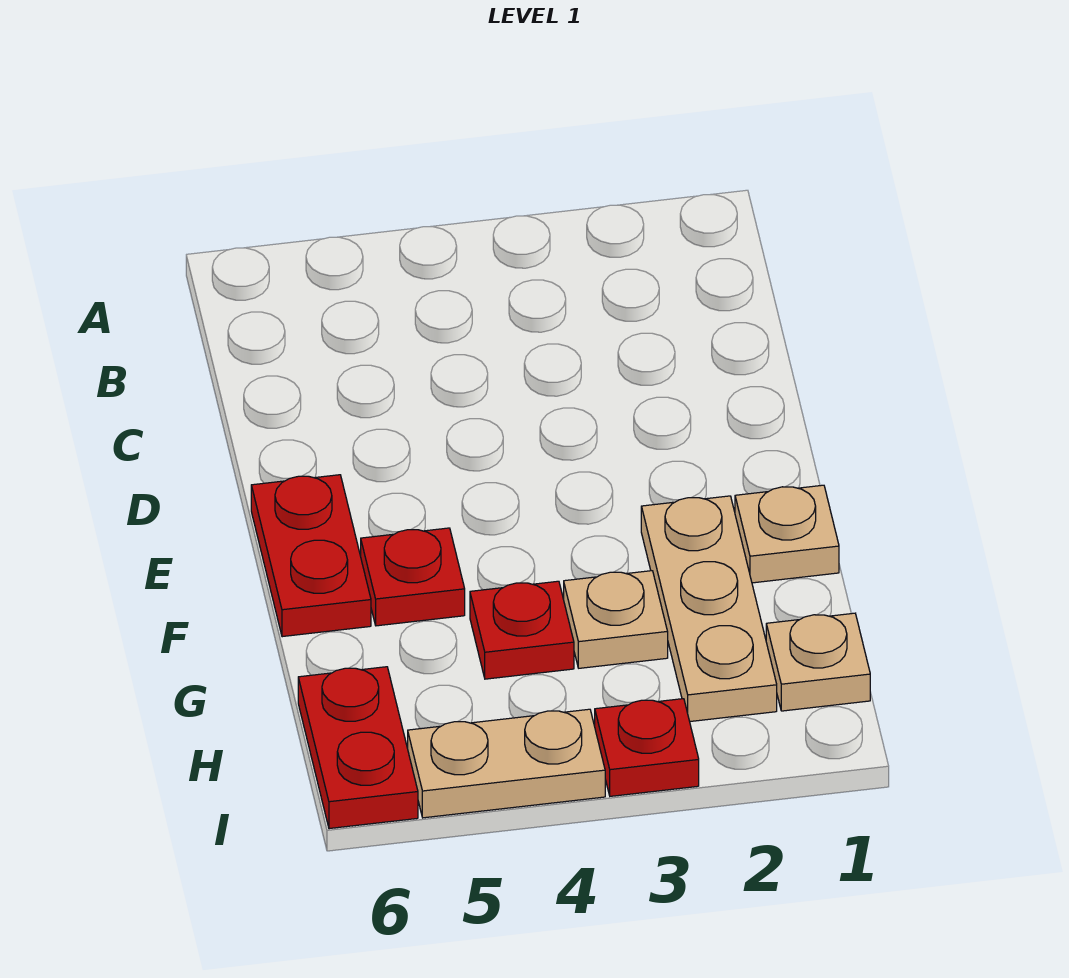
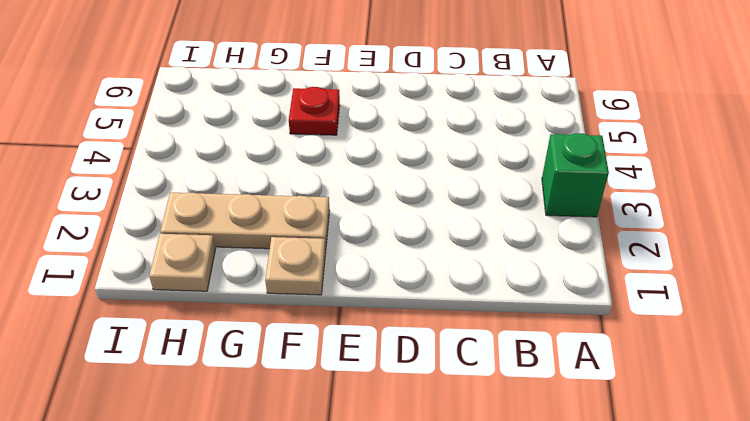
green 1x1 brick [542,133,609,217] -> none
none -> red 1x2 plate [251,475,371,637]
none -> tan 1x1 plate [564,571,668,668]

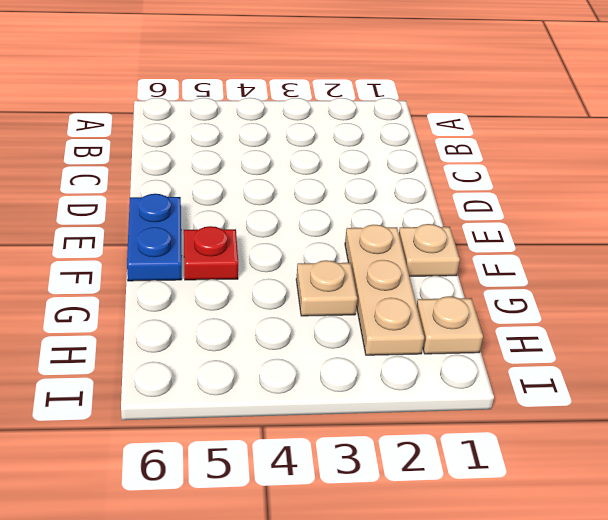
blue 1x2 plate [127,194,182,281] -> red 1x2 plate [251,475,371,637]
none -> red 1x1 plate [470,581,574,679]
none -> red 1x2 plate [298,667,418,829]

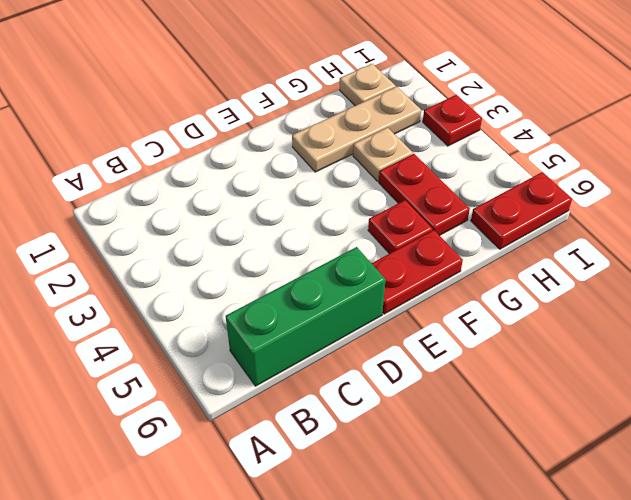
green 1x3 brick [226,247,386,386] -> none
red 1x2 plate [379,154,470,236] -> red 1x1 plate [470,581,574,679]
none -> tan 1x1 plate [735,485,839,583]
none -> tan 1x2 plate [408,709,605,818]

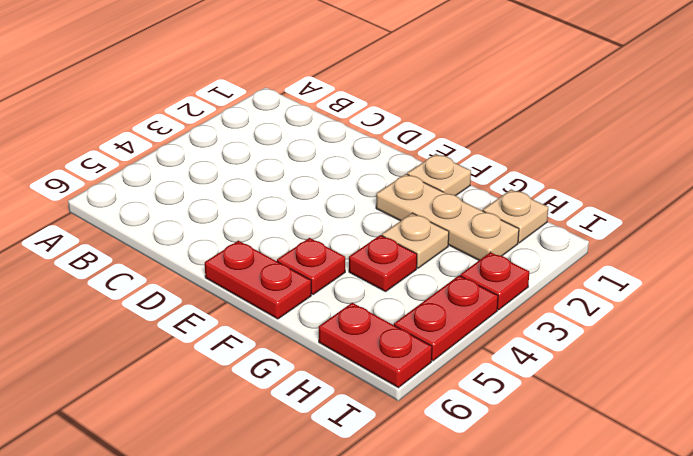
red 1x2 plate [394,276,498,361] -> tan 1x2 plate [408,709,605,818]

